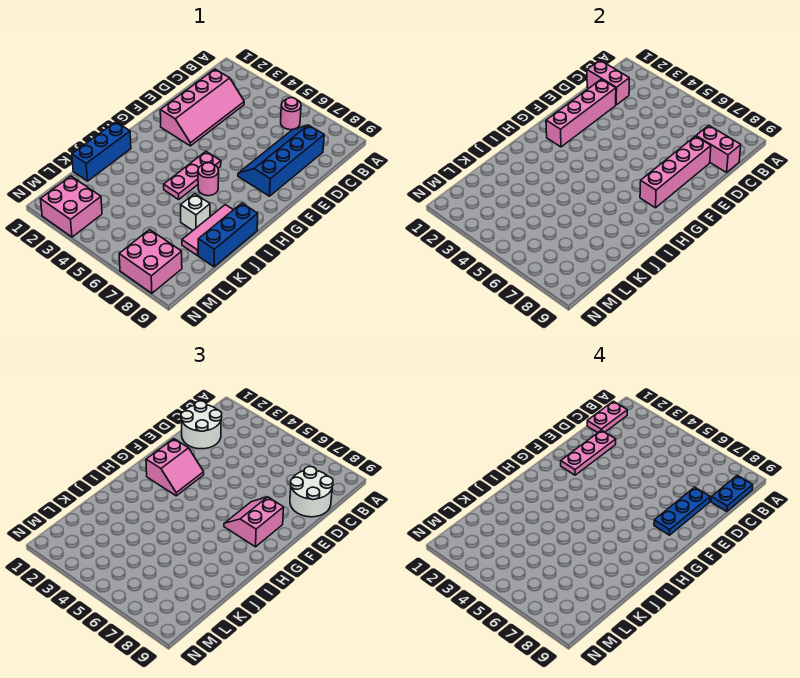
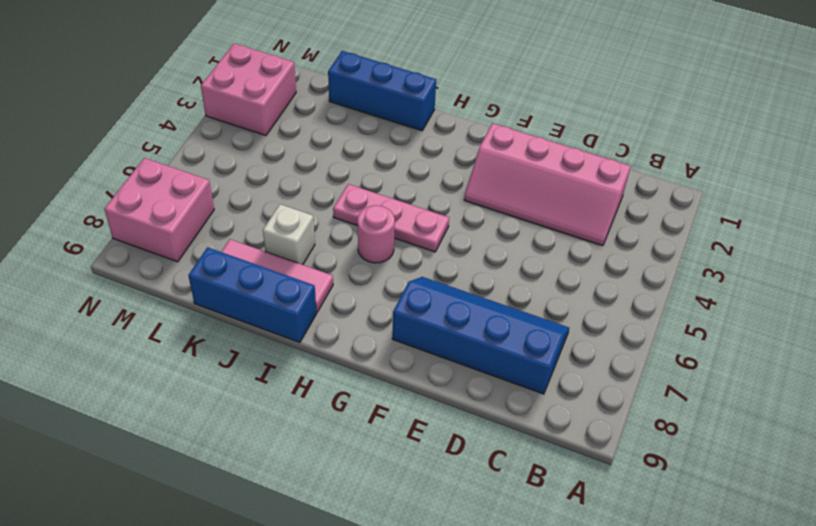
none -> pink 1x1 round brick [281,98,301,130]
none -> pink 1x2 brick [587,60,629,105]
none -> pink 1x2 brick [696,125,741,172]

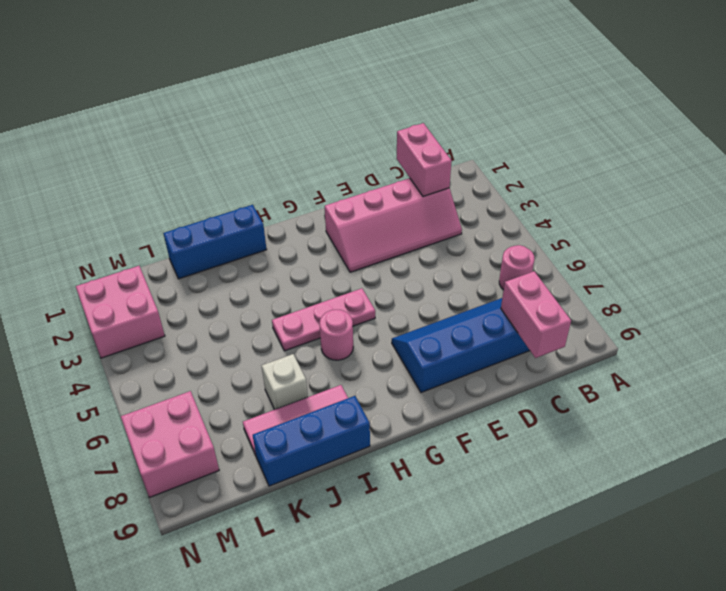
none -> pink 1x4 brick [546,79,616,147]
none -> pink 1x4 brick [640,136,711,208]
none -> white 2x2 round brick [181,401,222,449]

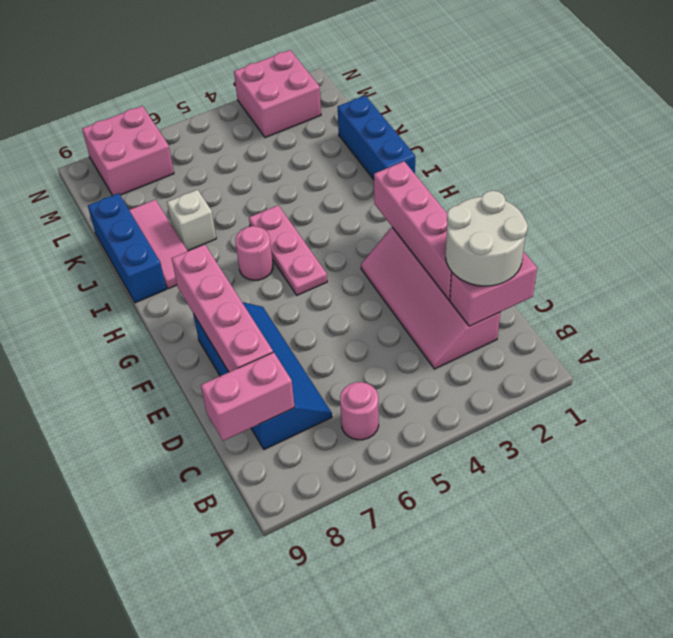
none -> white 2x2 round brick [290,467,333,517]
none -> pink 2x2 slope [146,439,204,496]
none -> pink 2x2 slope [224,497,284,547]

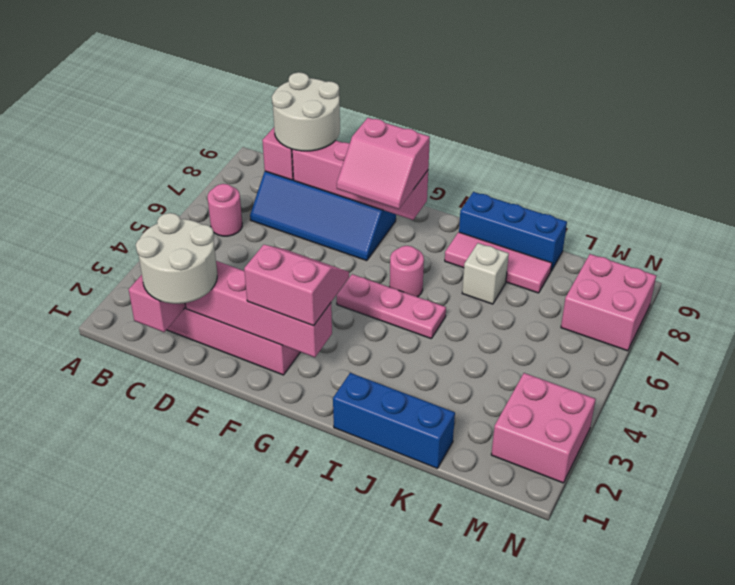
none -> pink 1x2 plate [587,401,627,433]
none -> blue 1x2 plate [711,475,753,511]
none -> pink 1x3 plate [561,430,616,475]

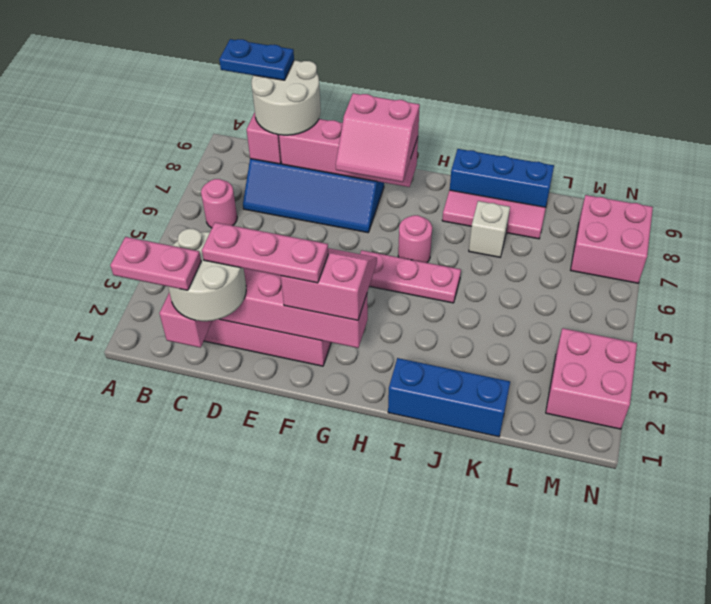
none -> blue 1x3 plate [654,487,710,535]

